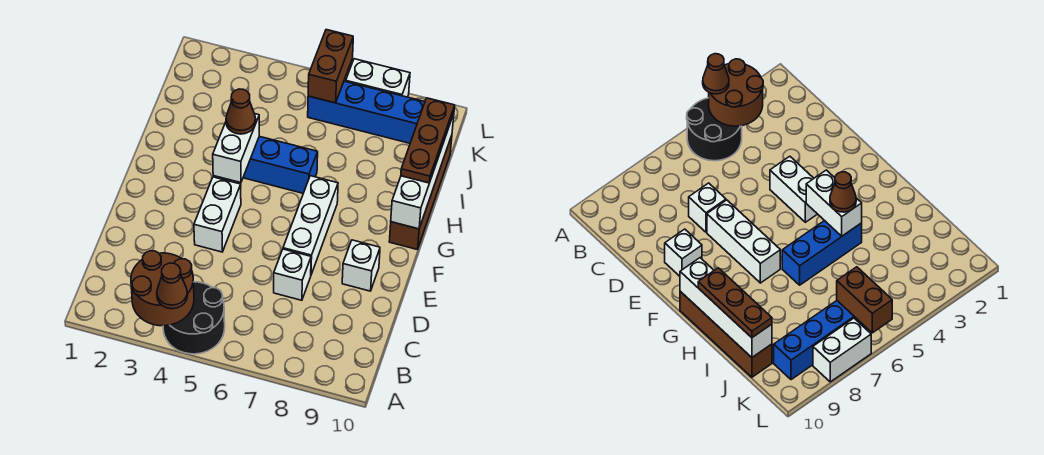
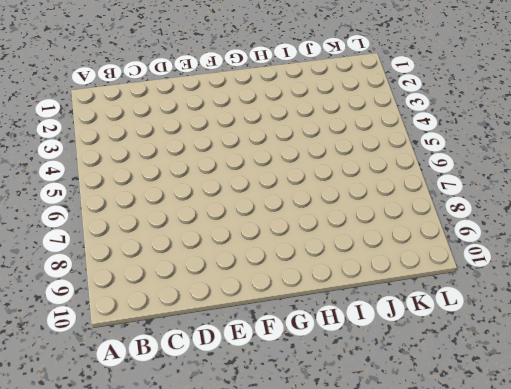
none -> black 2x2 round brick [163,282,225,354]
none -> white 1x1 brick [274,249,311,300]
none -> white 1x2 brick [194,177,241,252]

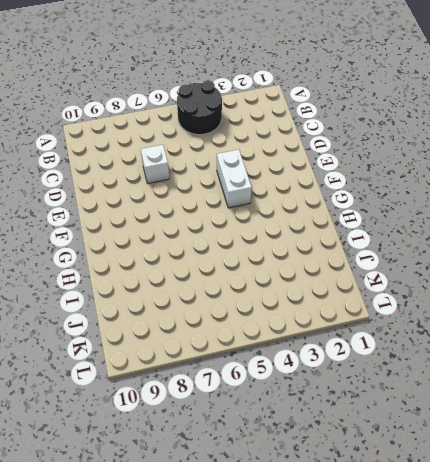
none -> white 1x3 brick [283,176,338,274]
none -> white 1x1 brick [342,240,380,291]
none -> brown 1x4 brick [389,136,452,249]

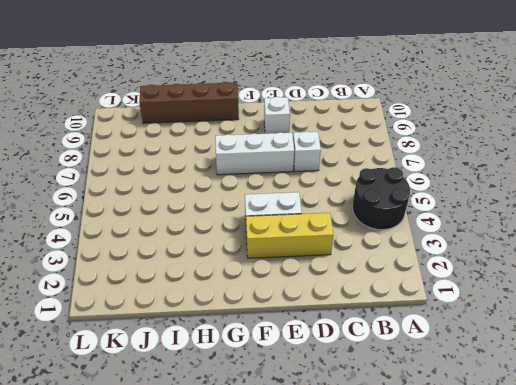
yellow 1x3 brick [246,213,333,258] -> none
none -> blue 1x3 brick [243,136,318,193]
none -> blue 1x4 brick [308,81,425,143]
none -> white 1x2 brick [346,59,410,97]

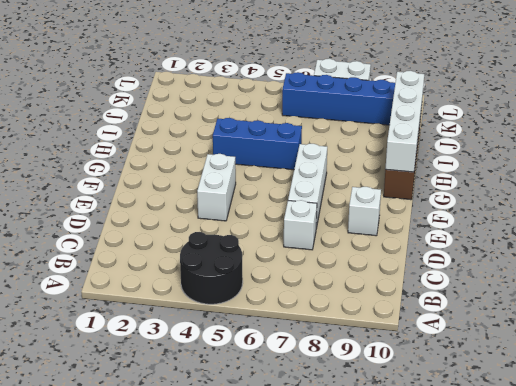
none -> brown 2x2 round brick [131,251,194,326]
none -> white 1x2 brick [213,114,259,183]
none -> brown 1x2 brick [308,30,353,103]

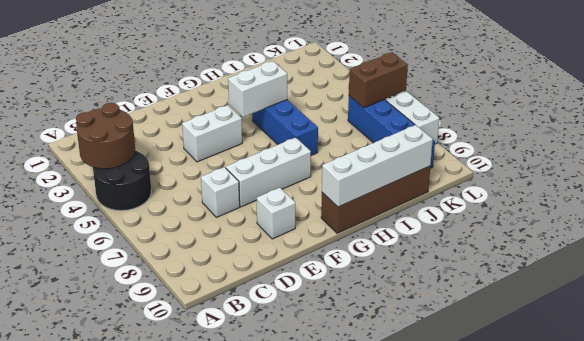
none -> brown 1x1 cone [157,263,187,309]
none -> brown 1x1 cone [226,89,256,134]
none -> brown 1x3 plate [401,98,455,183]

